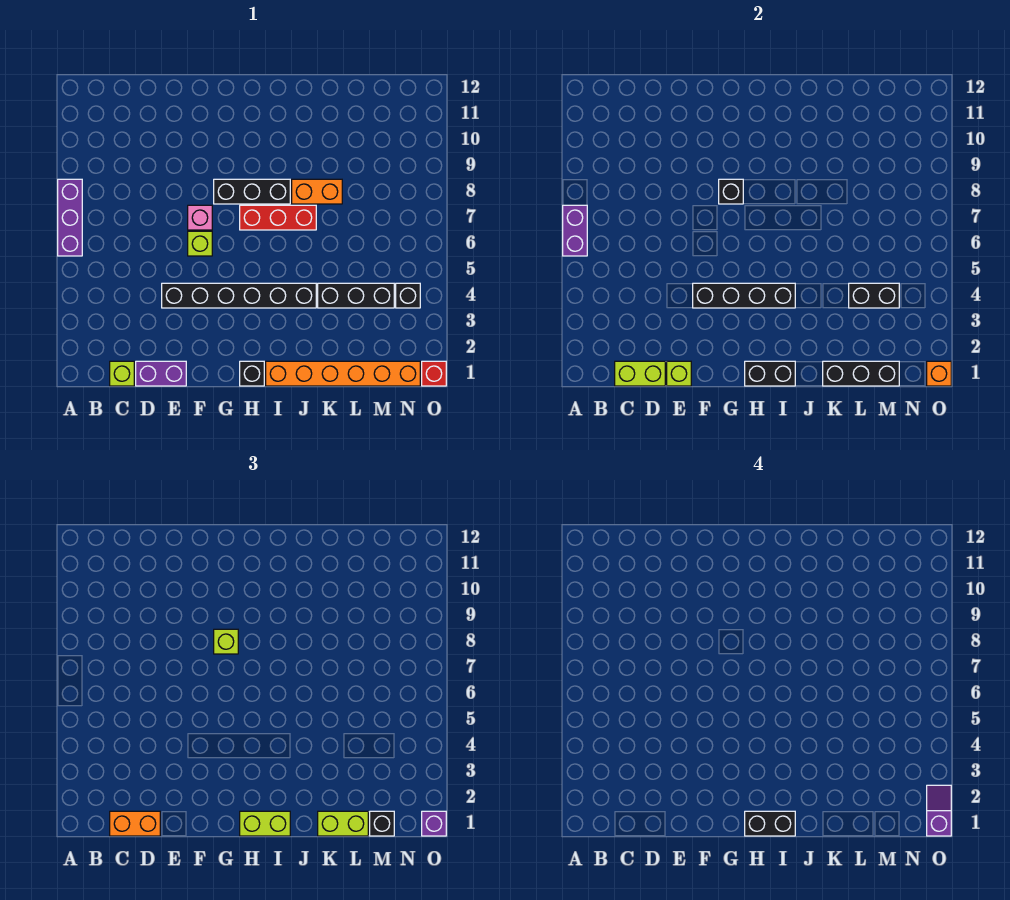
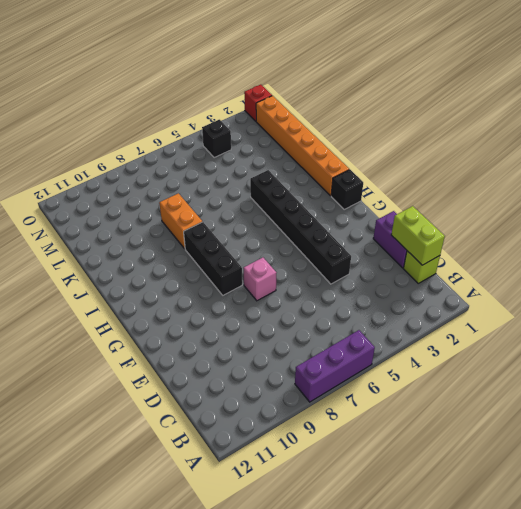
none -> lime 1x1 brick [188,231,212,256]
none -> red 1x3 brick [240,205,316,230]
none -> black 1x3 brick [318,283,394,308]
none -> purple 1x2 brick [563,205,587,256]

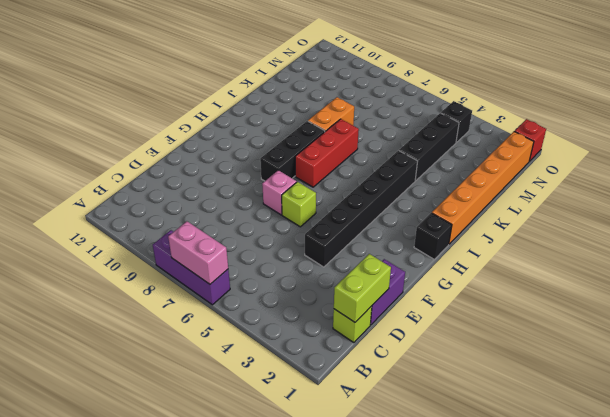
pink 1x2 brick [168,221,228,284] -> purple 1x2 brick [563,205,587,256]
none -> lime 1x1 brick [667,361,691,386]
none -> black 1x4 brick [693,283,795,308]
none -> black 1x1 brick [719,179,743,204]
none -> black 1x2 brick [745,361,795,386]

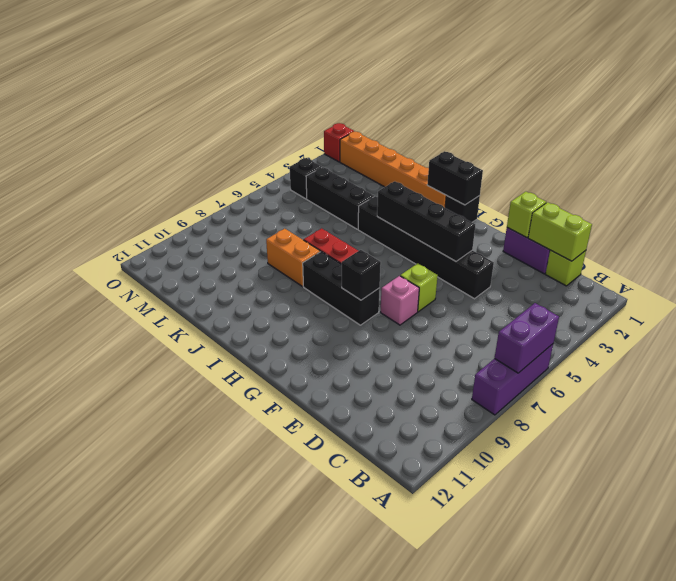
none -> black 1x3 brick [823,361,899,386]
none -> black 1x2 brick [849,283,899,308]
none -> orange 1x1 brick [927,361,951,386]
none -> orange 1x2 brick [110,811,160,836]

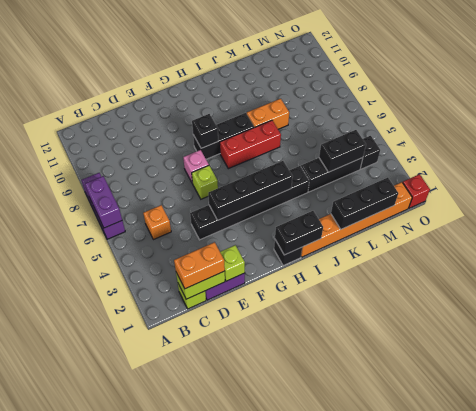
orange 1x1 brick [143,205,171,240] -> orange 1x1 brick moved to [927,361,951,386]
none -> lime 1x1 brick [214,629,238,654]
none -> lime 1x2 brick [240,811,290,836]
none -> lime 1x2 brick [318,811,368,836]
none -> black 1x1 brick [370,811,394,836]

